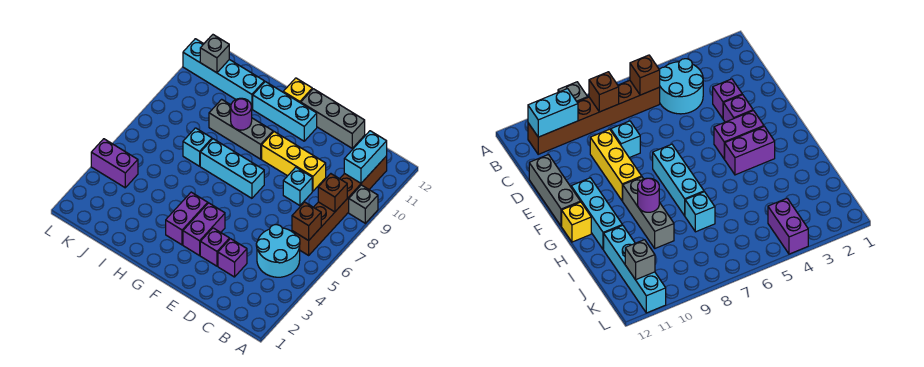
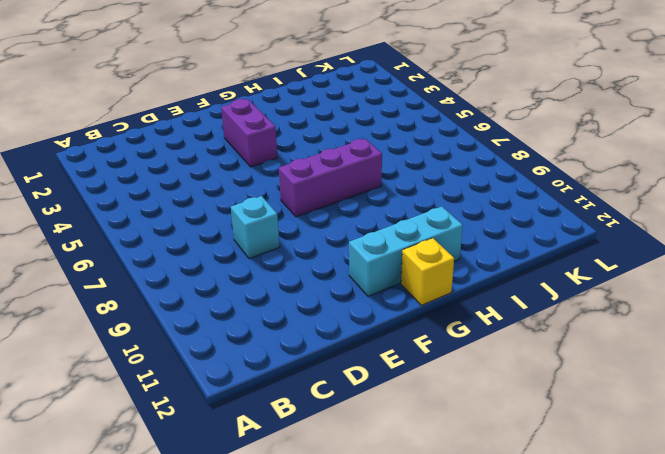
purple 1x3 brick [279,139,382,217] -> cyan 1x3 brick [200,139,264,198]
none -> grey 1x1 brick [349,185,378,223]
none -> cyan 2x2 round brick [256,225,300,277]
none -> brown 1x6 brick [292,156,387,255]

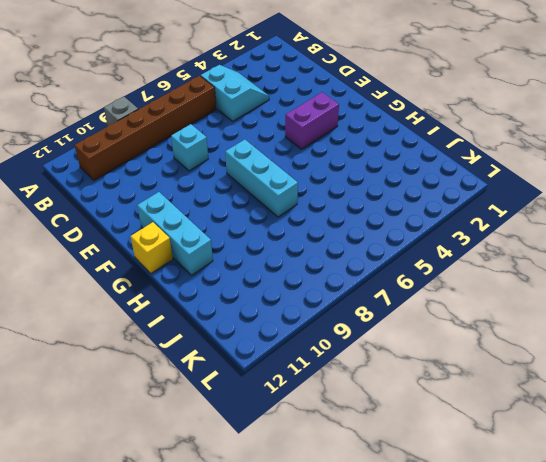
cyan 2x2 slope [201,65,269,121] -> cyan 2x2 round brick [256,225,300,277]
none -> purple 1x1 brick [218,239,247,277]
none -> yellow 1x3 brick [262,132,326,191]
none -> grey 1x3 brick [301,89,365,148]

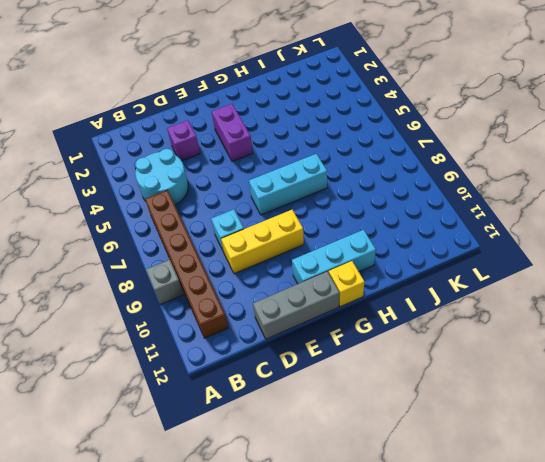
none -> purple 1x1 brick [200,228,230,266]
none -> purple 1x2 brick [166,192,208,245]
none -> grey 1x3 brick [209,99,273,159]

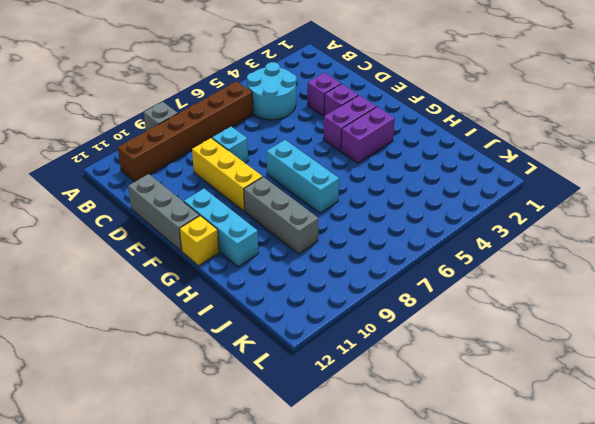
none -> cyan 1x1 brick [183,128,212,166]
none -> cyan 1x4 brick [183,39,264,109]
none -> purple 1x2 brick [91,139,138,188]

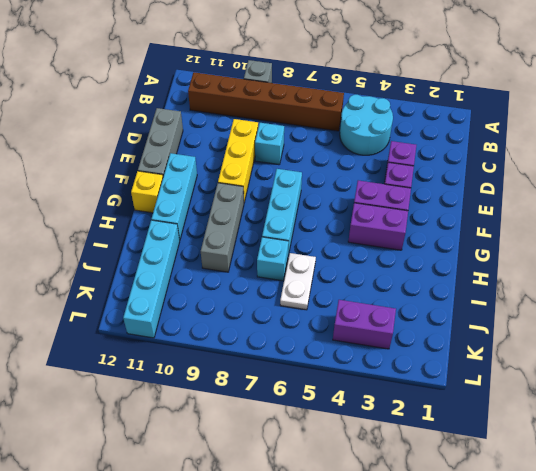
white 1x2 plate [280,253,316,310] -> none
purple 1x2 brick [333,300,396,349] -> purple 1x2 brick turned to [91,139,138,188]
none -> brown 1x1 brick [292,202,321,241]
none -> brown 1x1 brick [318,174,347,212]
none -> cyan 1x2 brick [344,131,387,183]

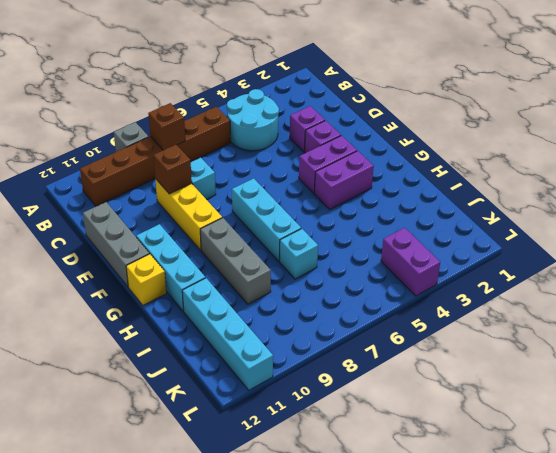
brown 1x1 brick [153,145,192,194] -> brown 1x1 brick moved to [292,202,321,241]
none -> cyan 1x2 brick [344,131,387,183]
none -> purple 1x1 round brick [231,98,252,130]
none -> grey 1x1 brick [200,35,229,73]

